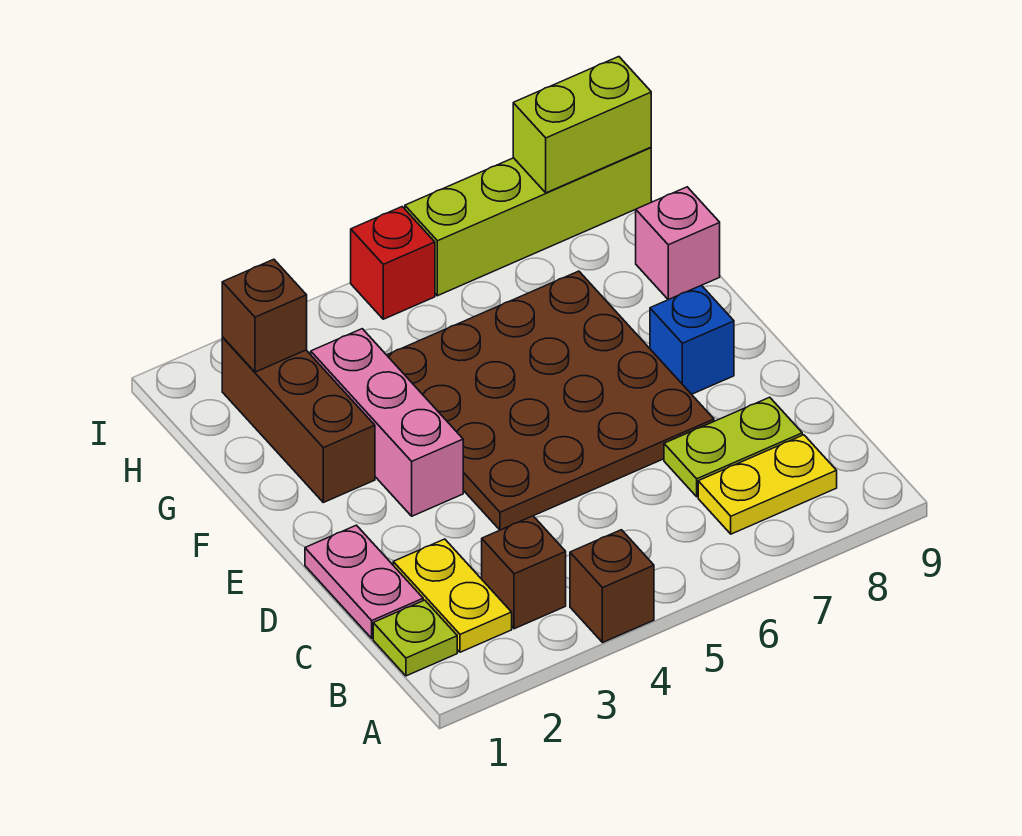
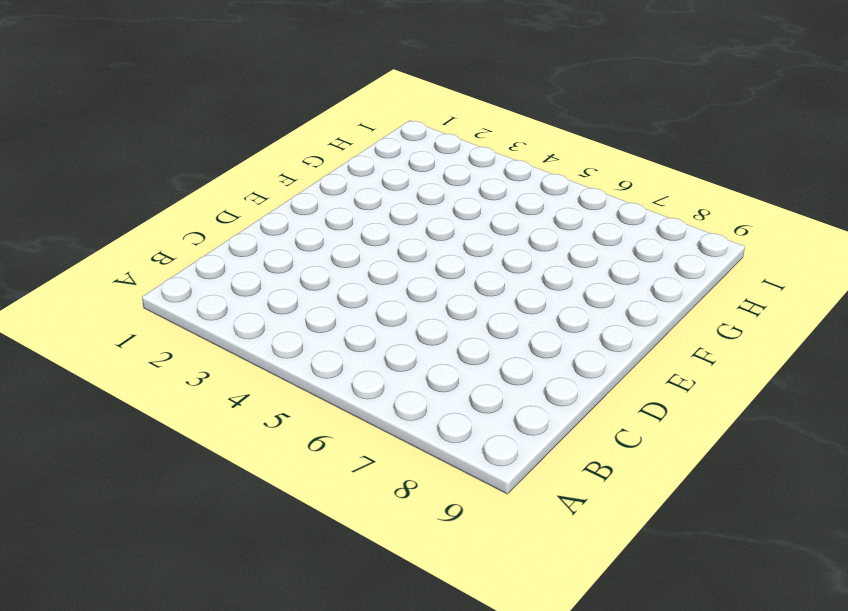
none -> brown 1x1 brick [570,530,654,643]
none -> lime 1x1 plate [373,600,457,676]
none -> yellow 1x2 plate [393,539,512,652]

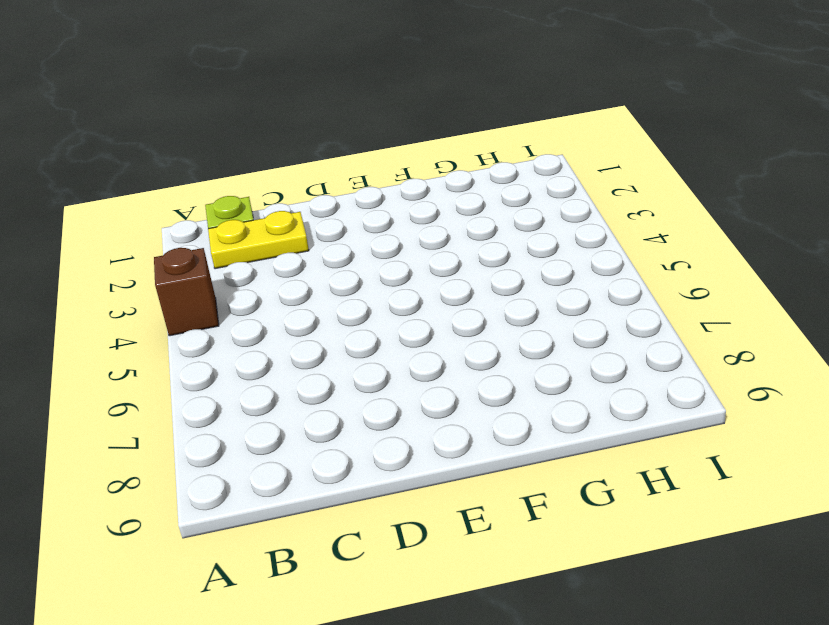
none -> brown 1x1 brick [482,516,566,629]
none -> yellow 1x2 plate [698,435,837,534]
none -> pink 1x2 plate [305,525,423,638]

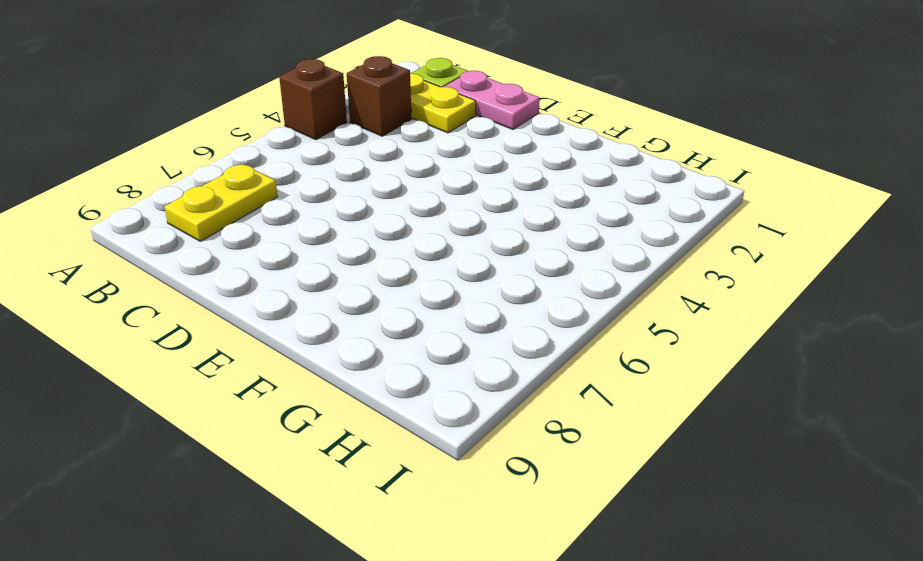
none -> lime 1x2 plate [664,397,802,497]
none -> brown 4x4 plate [387,271,714,530]
none -> pink 1x3 brick [311,329,463,516]

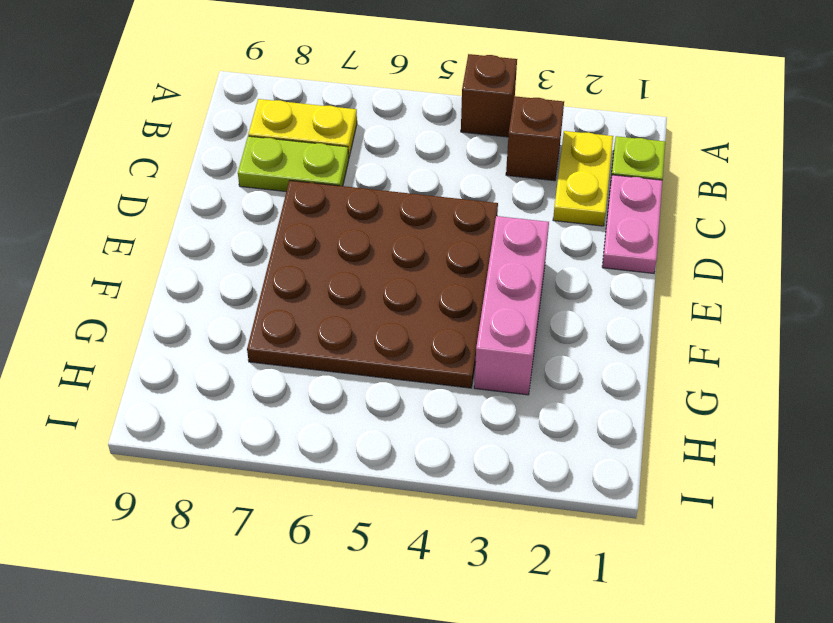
none -> blue 1x1 brick [650,285,734,394]
none -> brown 1x3 brick [222,338,375,502]
none -> pink 1x1 brick [636,187,720,300]

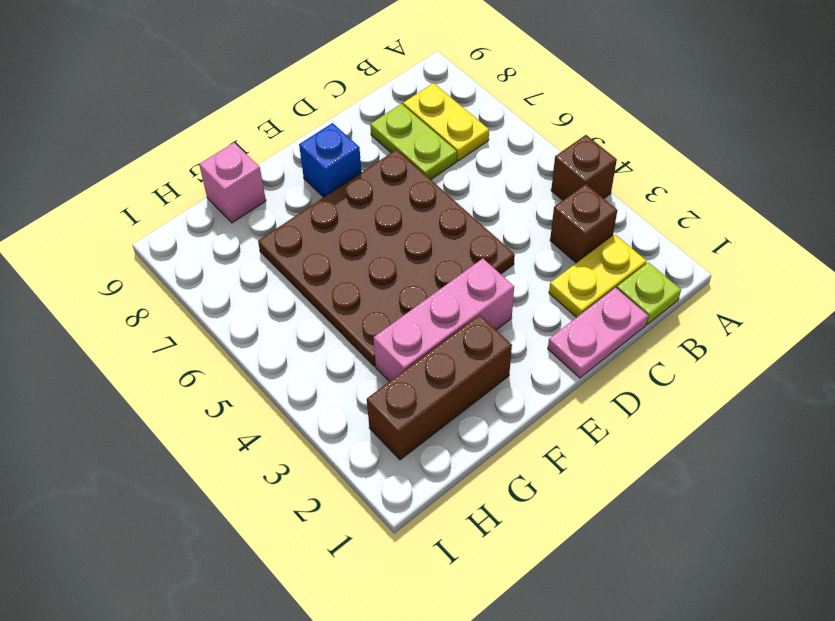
none -> red 1x1 brick [351,207,435,319]
none -> lime 1x4 brick [405,147,651,296]
none -> brown 1x1 brick [222,259,307,372]

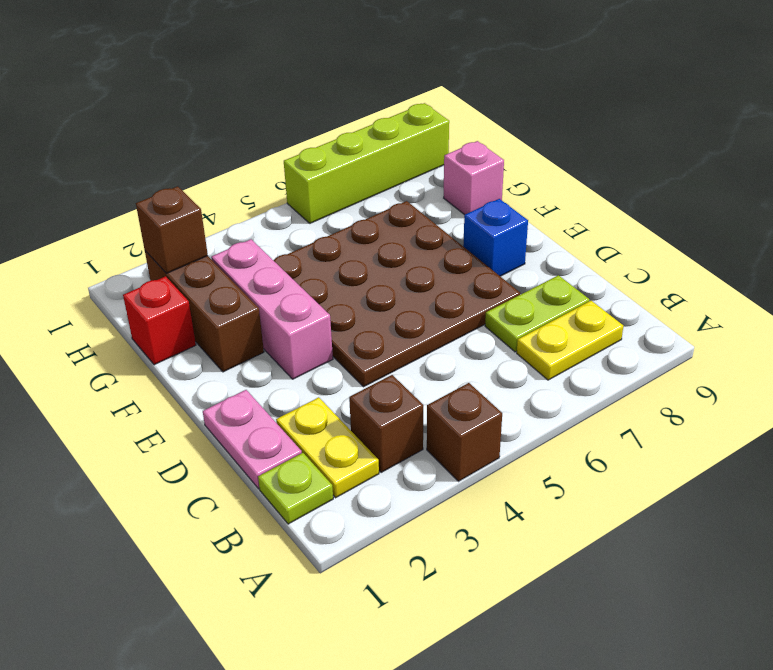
red 1x1 brick [123,276,196,365] -> red 1x1 brick moved to [351,207,435,319]
none -> lime 1x2 brick [513,57,651,193]

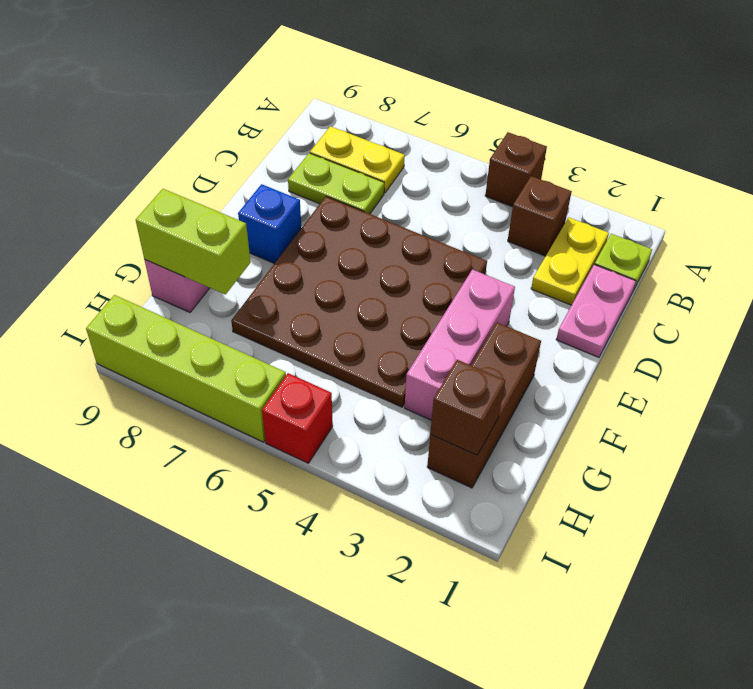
lime 1x2 brick [136,189,251,294] -> lime 1x2 brick moved to [513,57,651,193]

